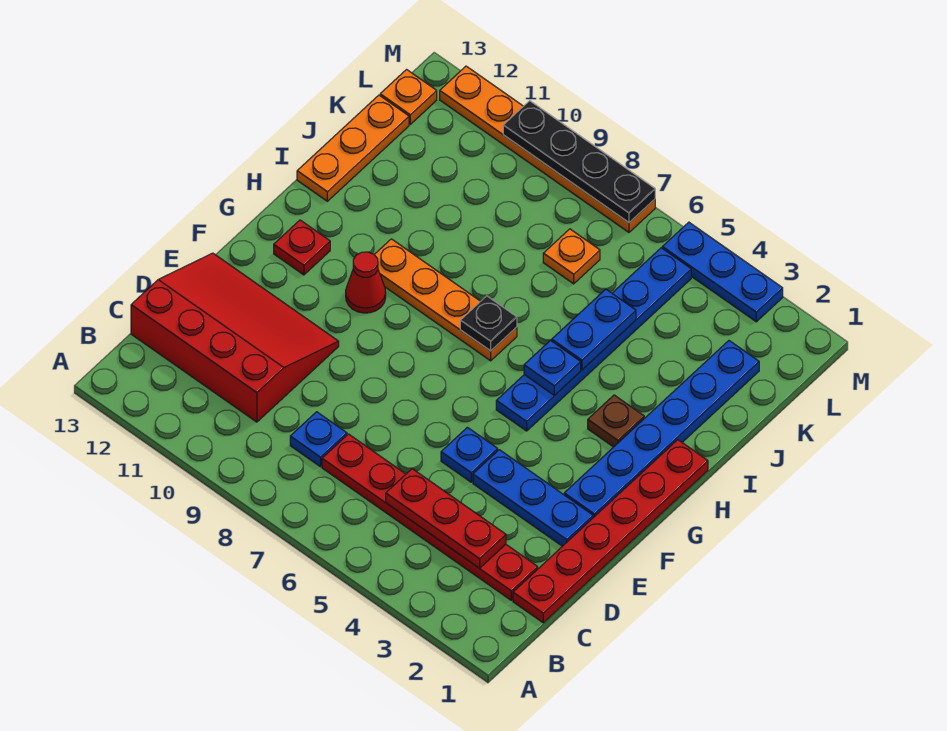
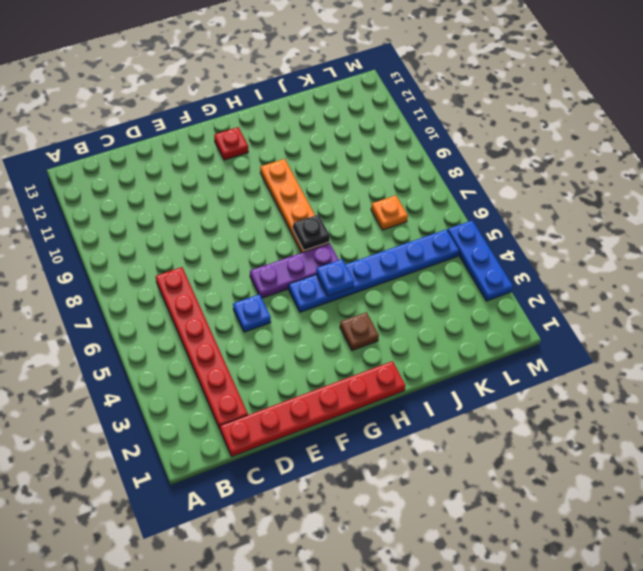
purple 1x3 plate [250,243,339,298] -> none
none -> blue 1x1 plate [290,412,347,467]
none -> red 3x4 slope [131,253,339,422]
none -> blue 1x3 plate [473,450,593,546]

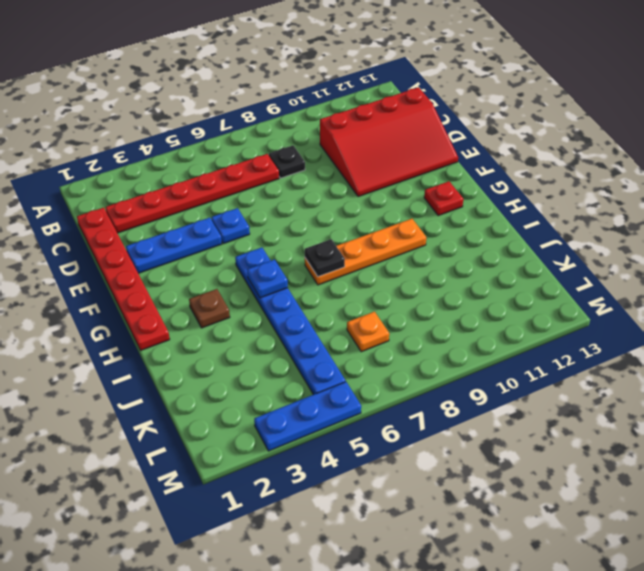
black 1x1 plate [269,146,305,178] -> blue 1x1 plate [290,412,347,467]
none -> blue 1x6 plate [564,341,759,518]
none -> red 1x1 cone [346,252,386,313]
none -> orange 1x3 plate [297,95,409,201]

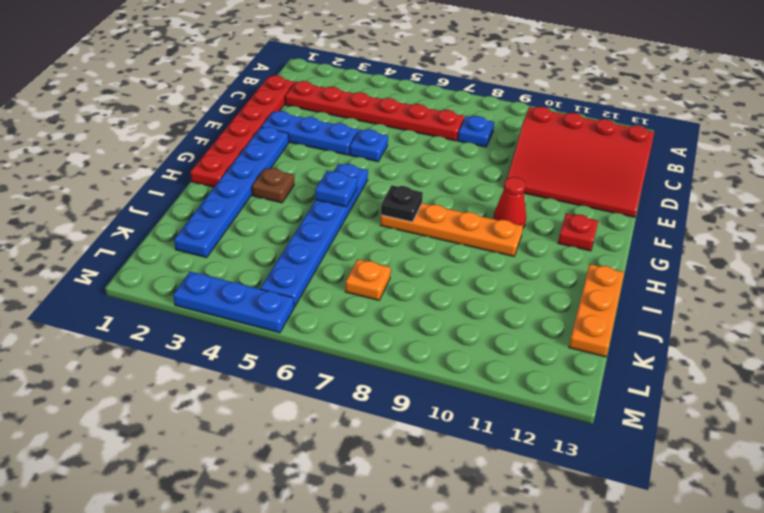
none -> orange 1x1 plate [380,70,437,124]
none -> orange 1x6 plate [440,66,655,232]
none -> red 1x3 plate [386,469,506,568]

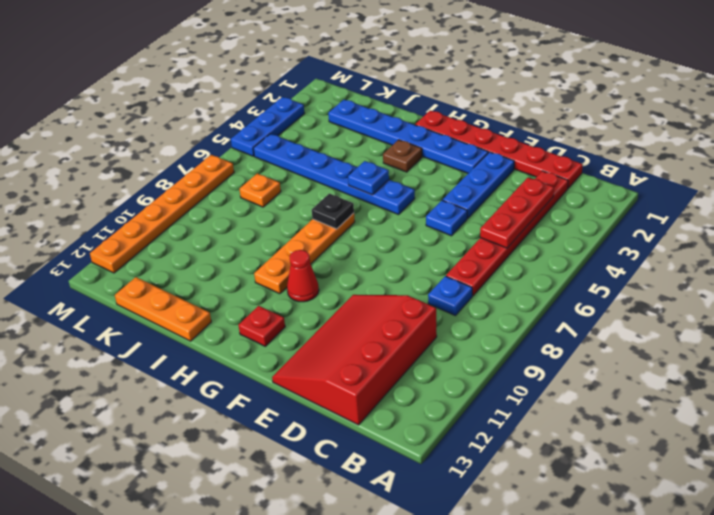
none -> orange 1x1 plate [380,70,437,124]
none -> blue 1x2 plate [552,289,636,370]
none -> black 1x4 plate [503,101,655,222]

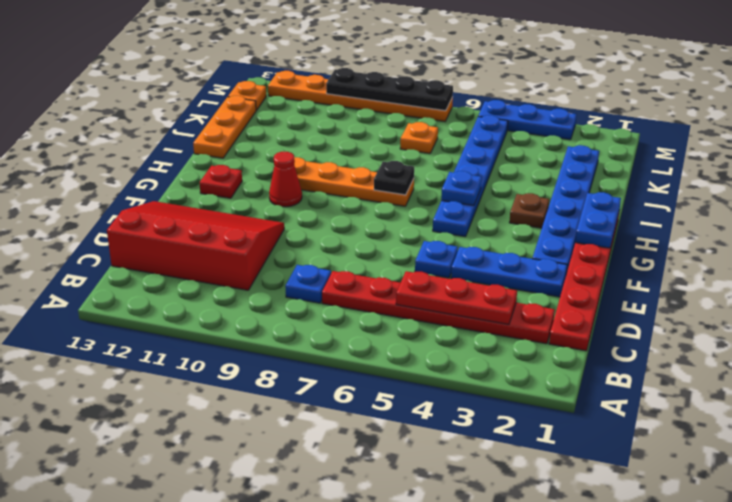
blue 1x2 plate [575,192,621,248] -> blue 1x2 plate moved to [552,289,636,370]

